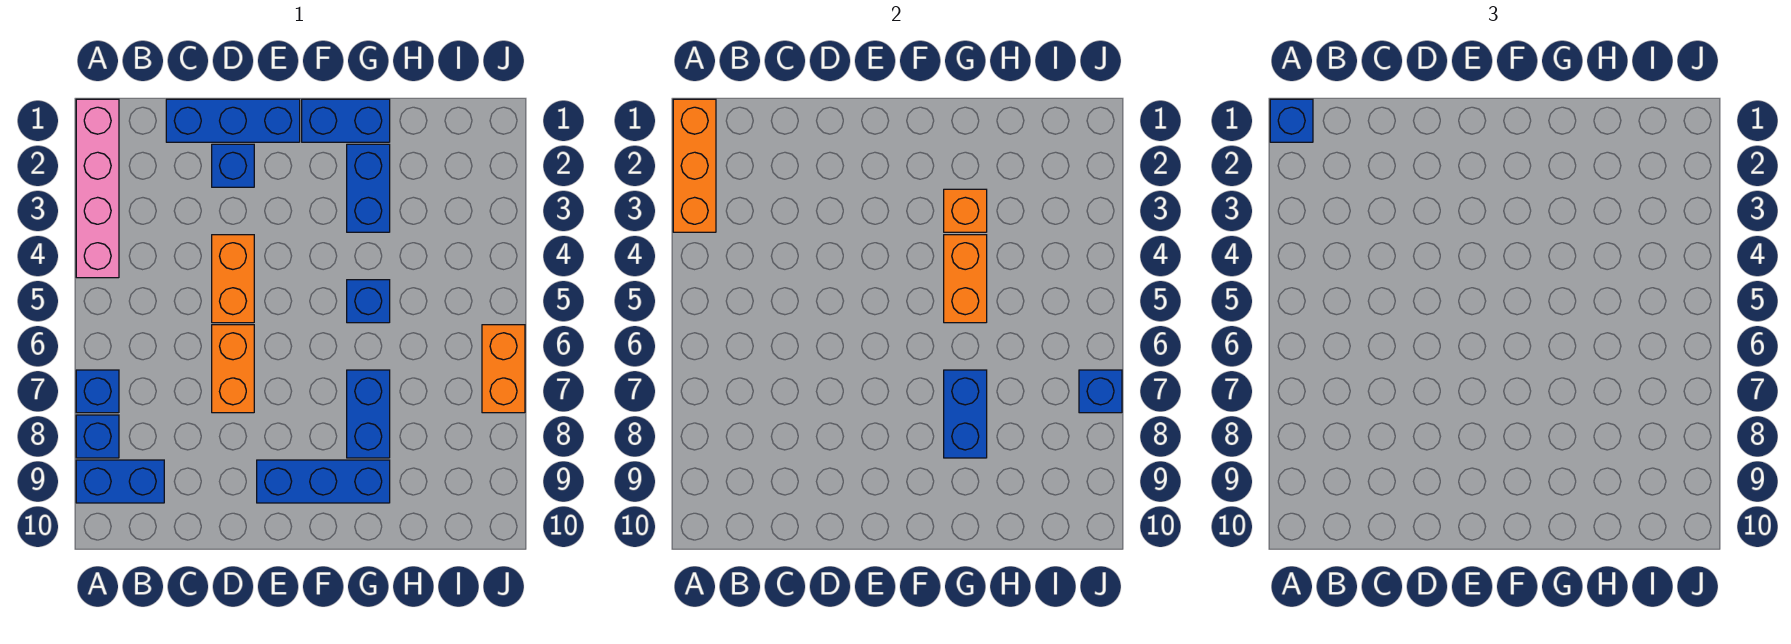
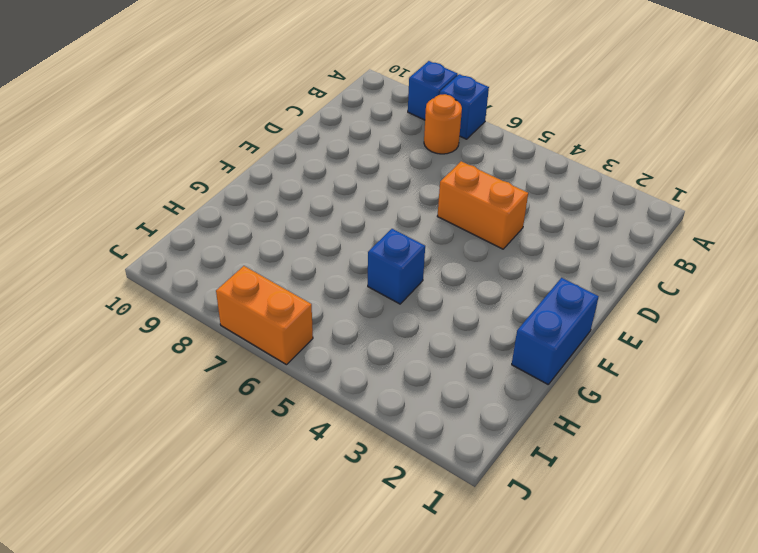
orange 1x1 round brick [424,94,462,154] -> none
none -> pink 1x4 brick [76,99,119,278]
none -> blue 1x2 brick [76,460,164,503]
none -> blue 1x3 brick [166,99,300,142]

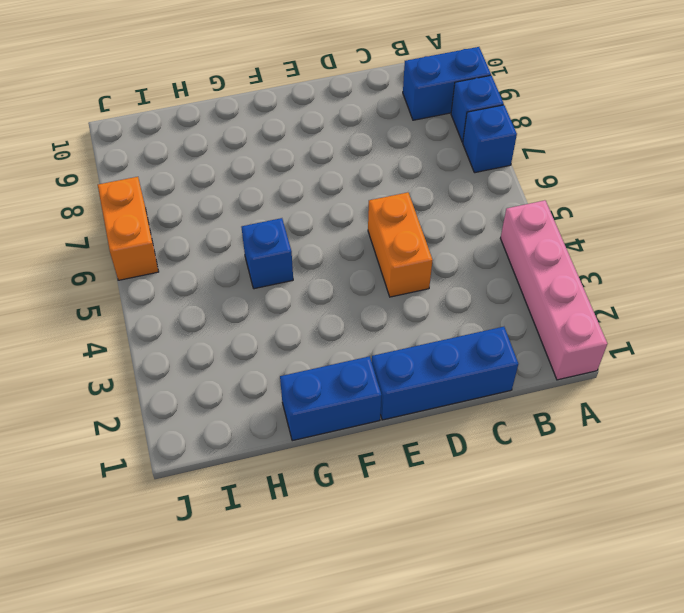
none -> blue 1x1 brick [212,144,254,187]
none -> orange 1x2 brick [212,325,254,413]
none -> blue 1x3 brick [257,460,390,503]

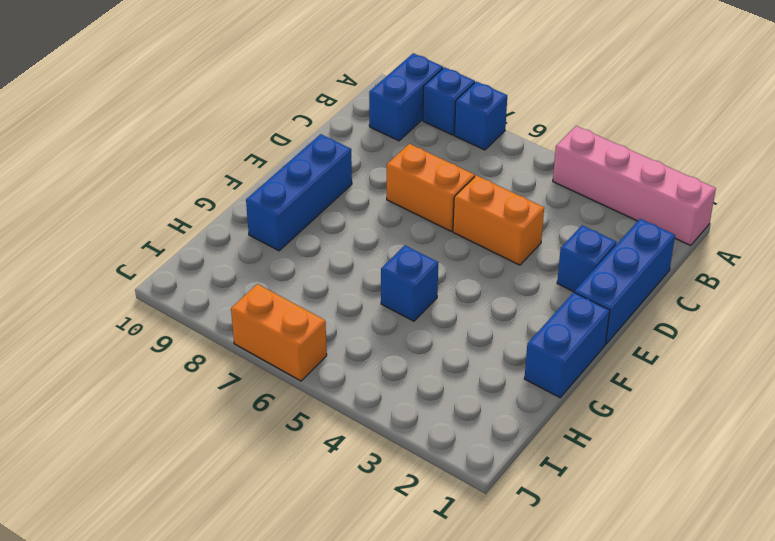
none -> blue 1x2 brick [347,144,390,232]
none -> blue 1x2 brick [347,370,390,458]
none -> orange 1x3 brick [673,99,716,232]

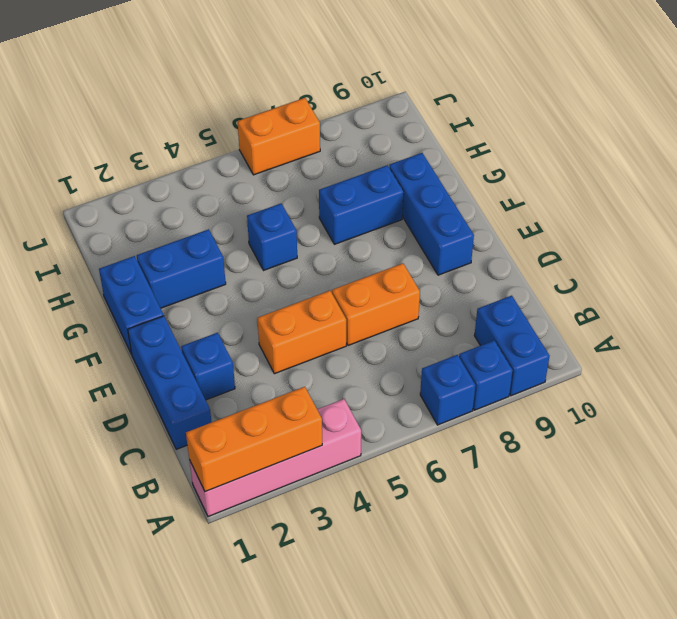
none -> orange 1x1 brick [944,189,987,232]
none -> orange 1x2 brick [944,235,987,323]
none -> blue 1x2 brick [944,370,987,458]

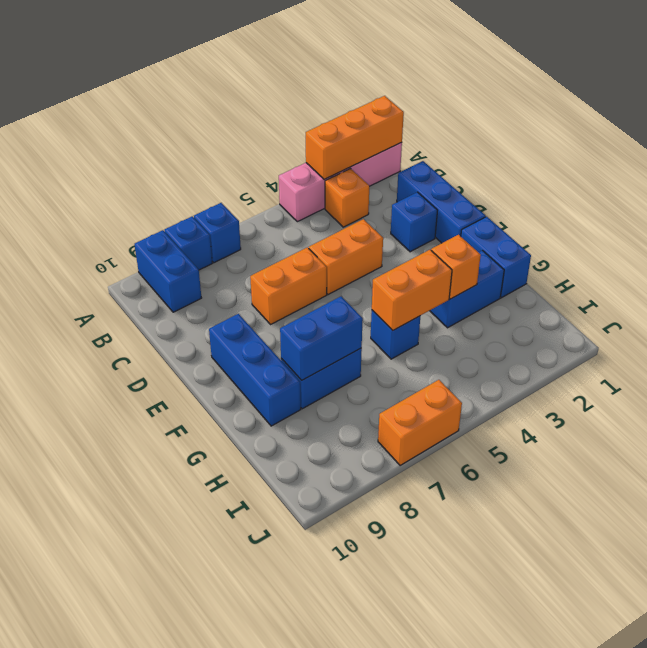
orange 1x1 brick [325,169,369,227] -> none
none -> blue 1x1 brick [1079,370,1122,413]
none -> blue 1x1 brick [1270,99,1313,142]

